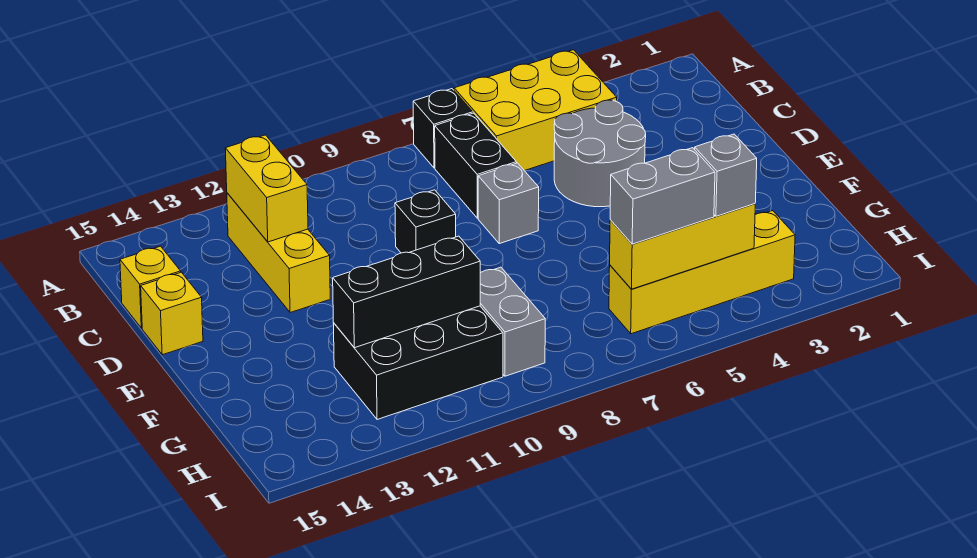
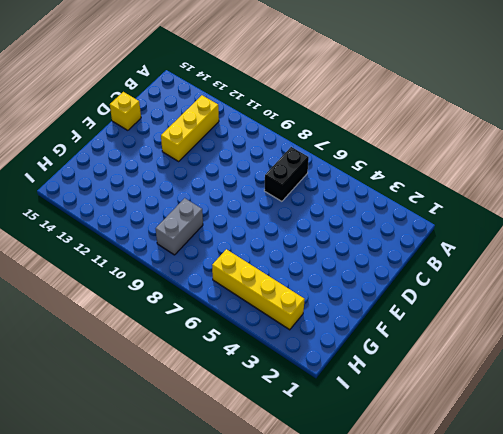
none -> yellow 2x3 brick [454,50,617,171]
none -> black 1x1 brick [413,89,473,168]
none -> grey 2x2 round brick [554,100,646,207]

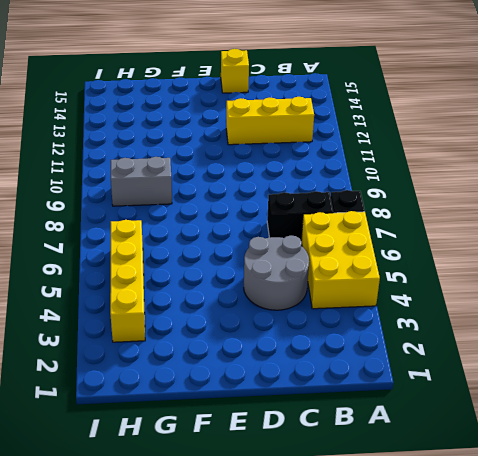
none -> yellow 1x1 brick [120,246,181,328]
none -> grey 1x1 brick [478,163,539,244]
none -> black 1x1 brick [395,190,456,253]

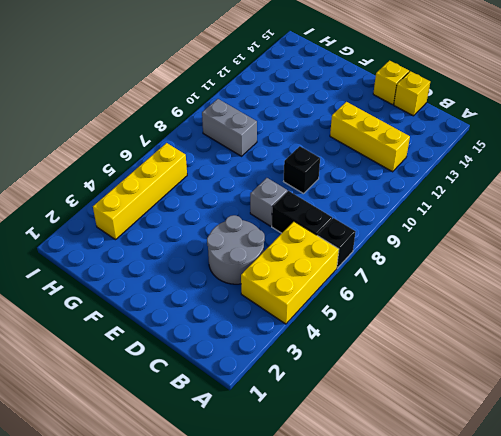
none -> black 2x3 brick [333,306,503,420]
none -> yellow 1x2 brick [225,135,308,242]
none -> black 1x3 brick [333,236,480,348]

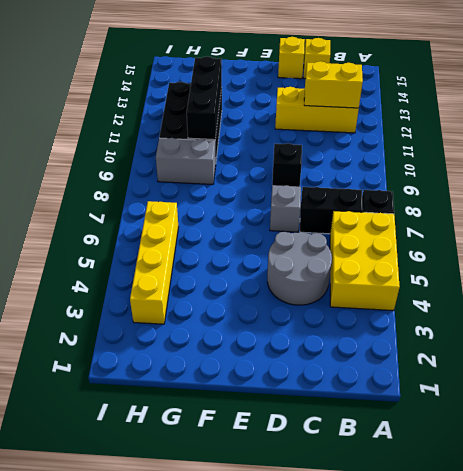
none -> yellow 1x3 brick [610,204,755,289]
none -> grey 1x1 brick [695,134,757,216]
none -> grey 1x2 brick [610,148,715,244]

